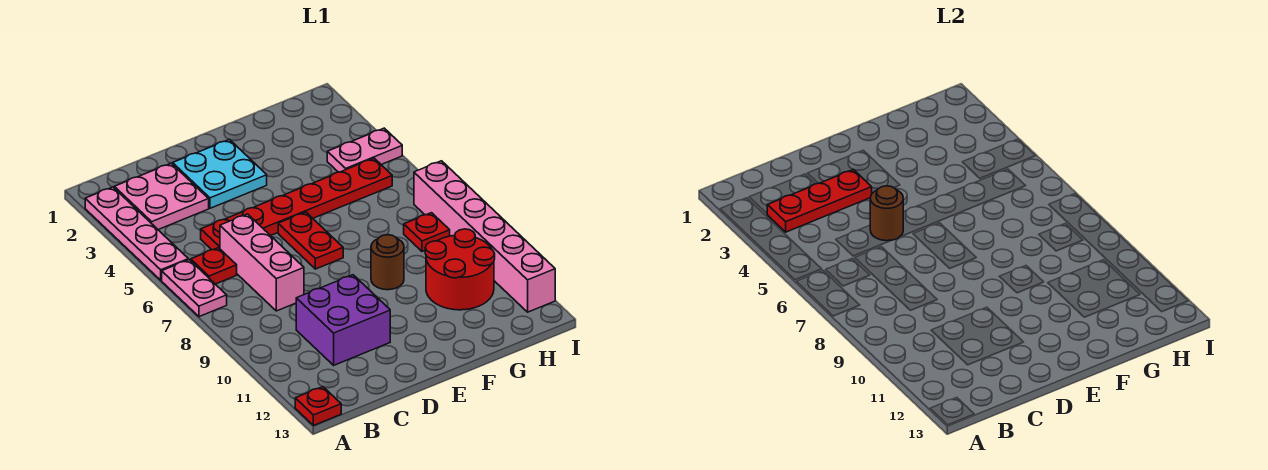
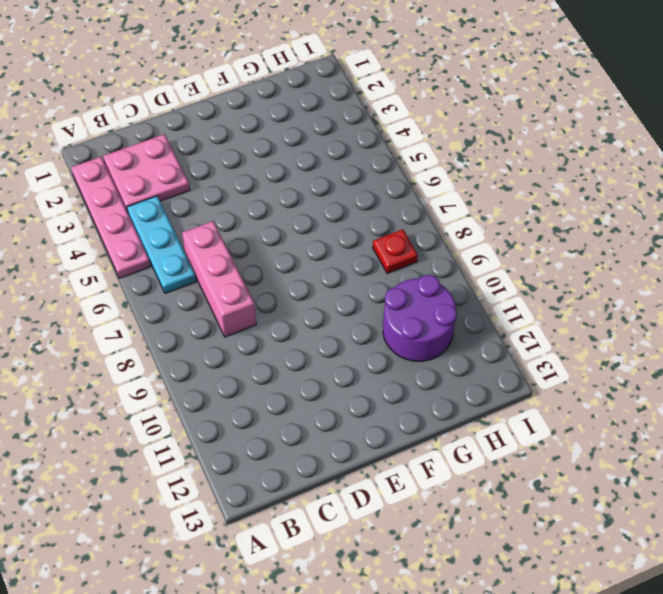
cyan 1x3 plate [127,196,196,293] -> red 1x1 plate [190,248,237,284]
purple 2x2 round brick [383,275,457,361] -> red 2x2 round brick [425,229,495,310]
none -> pink 1x2 plate [162,260,227,317]
none -> red 1x1 plate [295,387,341,426]
none -> red 1x6 plate [201,158,392,250]

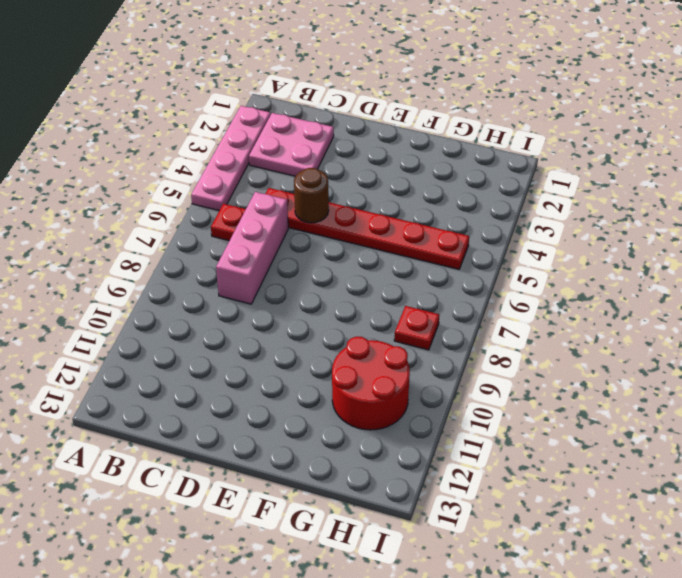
none -> pink 1x2 plate [162,260,227,317]
none -> red 1x1 plate [295,387,341,426]
none -> purple 2x2 brick [296,275,390,365]

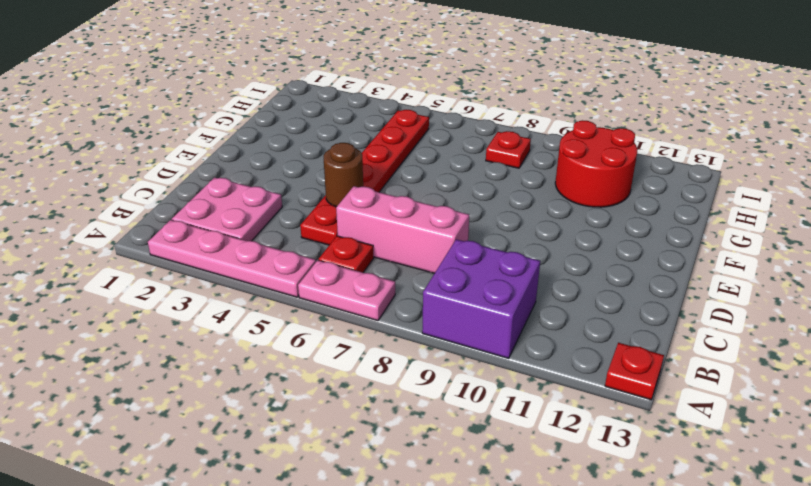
purple 2x2 brick [422,239,540,358] -> purple 2x2 brick moved to [296,275,390,365]
none -> cyan 2x2 plate [173,140,267,208]
none -> red 1x2 plate [278,212,343,269]
none -> brown 1x1 round brick [371,235,404,290]

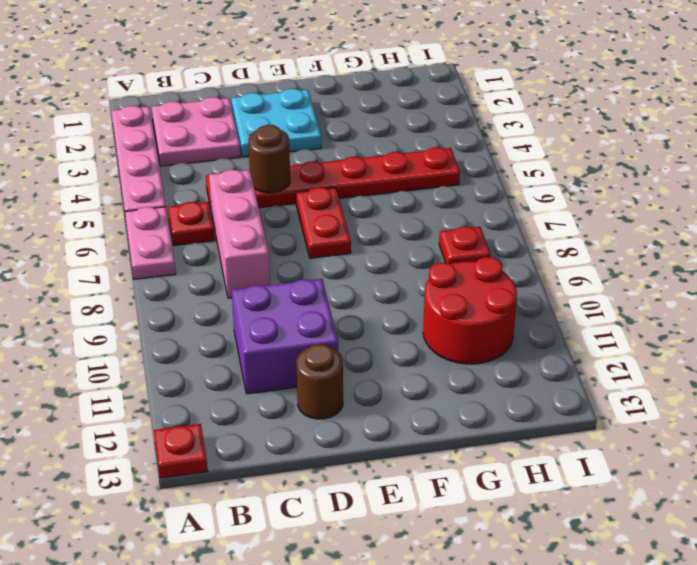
brown 1x1 round brick [296,344,343,419] -> brown 1x1 round brick moved to [371,235,404,290]
none -> pink 1x2 plate [327,128,402,172]
none -> pink 1x6 brick [414,161,555,312]
none -> red 1x3 plate [767,169,872,232]

